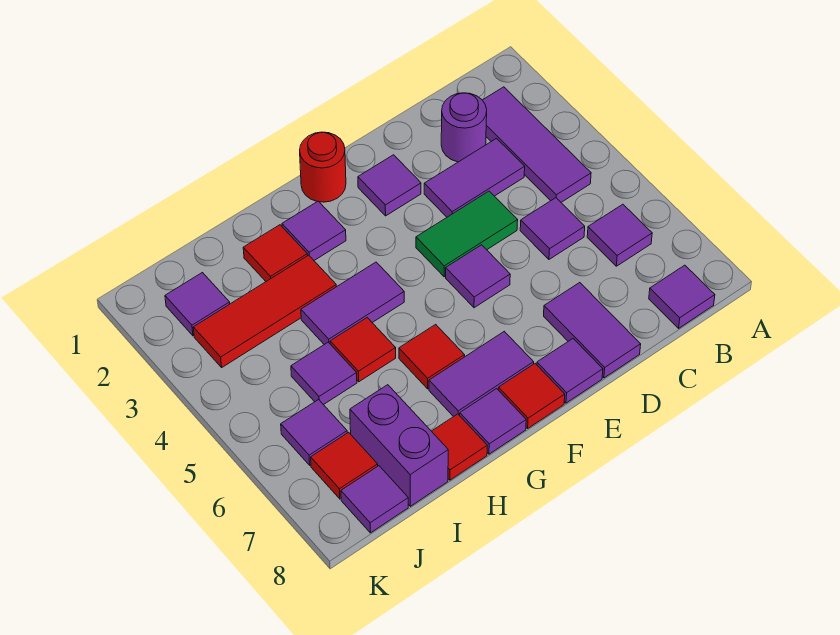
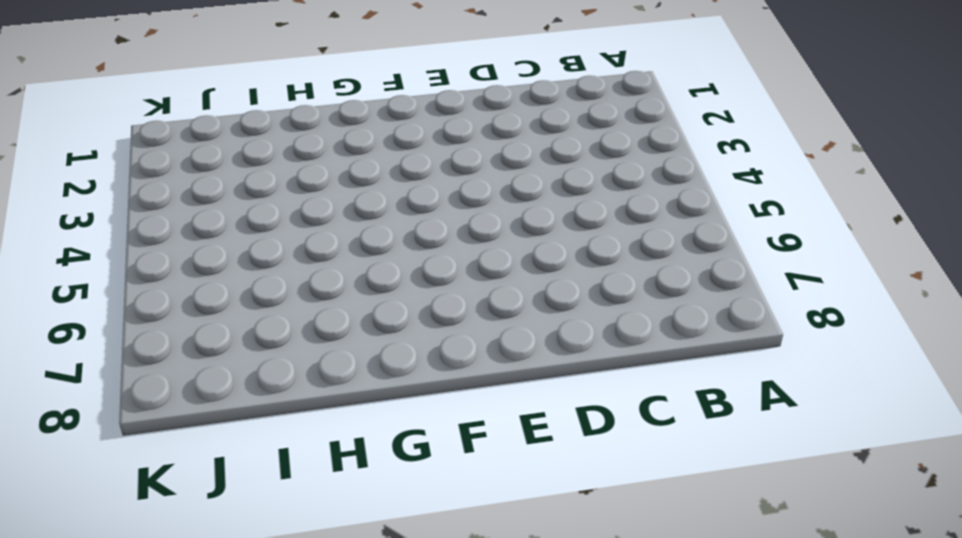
none -> purple 1x3 tile [482,87,591,202]
none -> purple 1x1 tile [587,204,652,266]
none -> purple 1x1 tile [649,265,715,328]

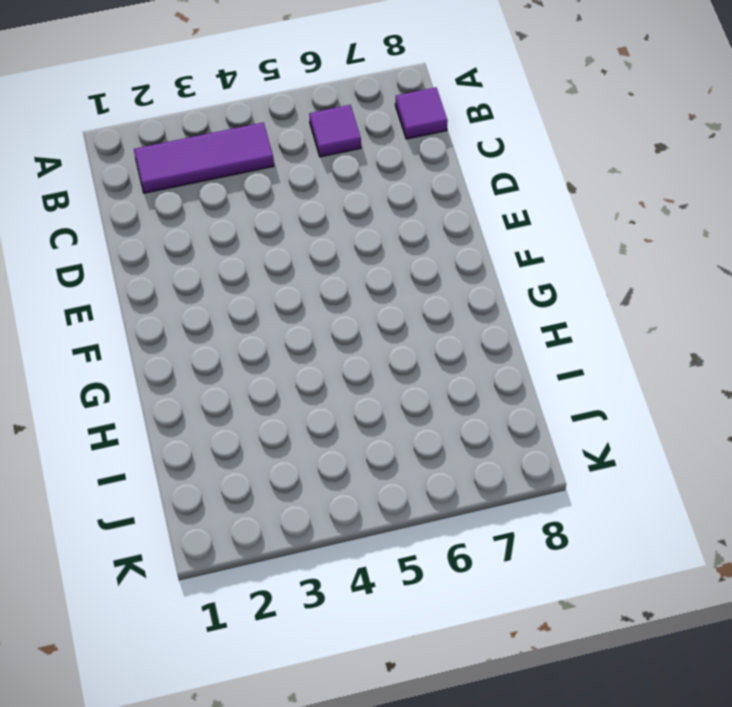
none -> purple 1x1 round brick [441,93,487,162]
none -> purple 1x2 tile [424,139,525,217]
none -> purple 1x1 tile [520,198,585,259]

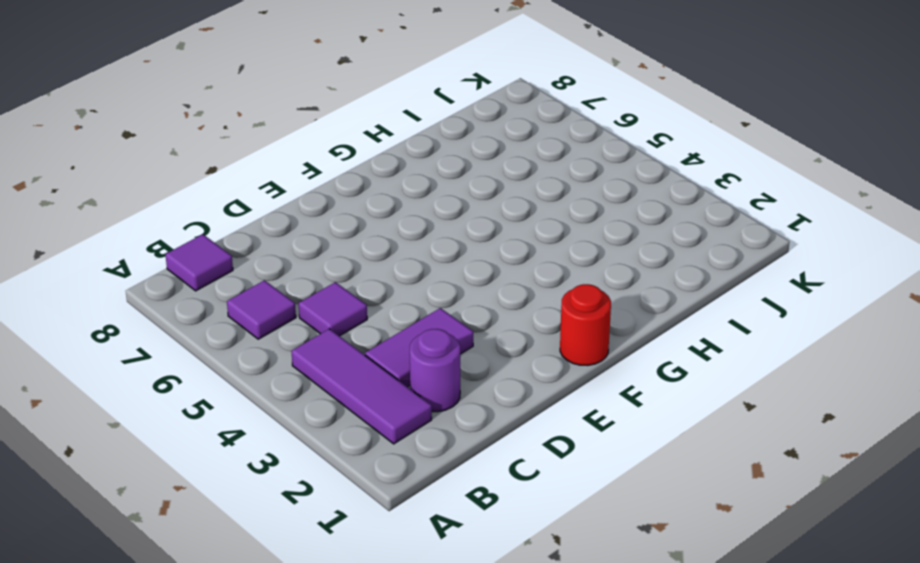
none -> green 1x2 tile [416,191,518,277]
none -> purple 1x2 tile [544,283,641,378]
none -> purple 1x1 tile [358,155,421,216]

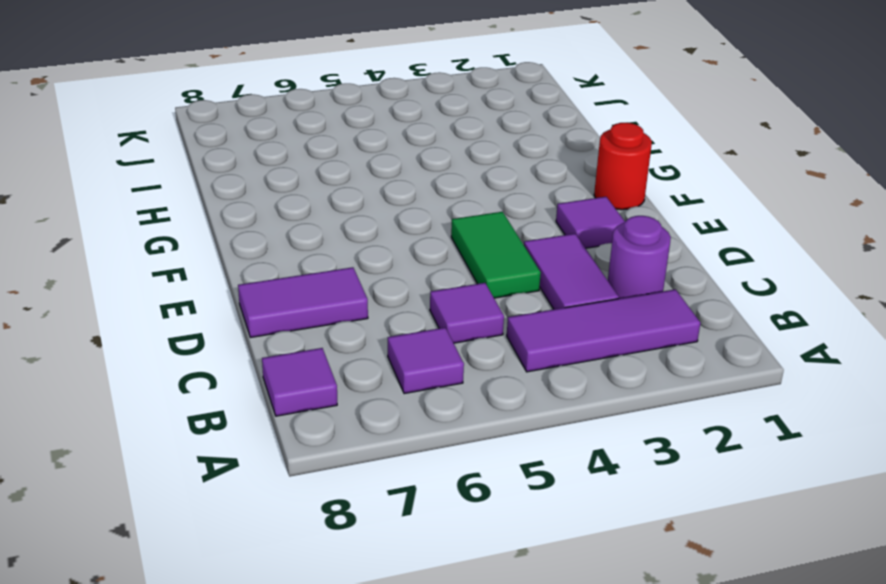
none -> purple 1x1 tile [446,245,510,308]
none -> purple 1x1 tile [537,339,603,403]
none -> purple 1x2 tile [429,332,534,417]

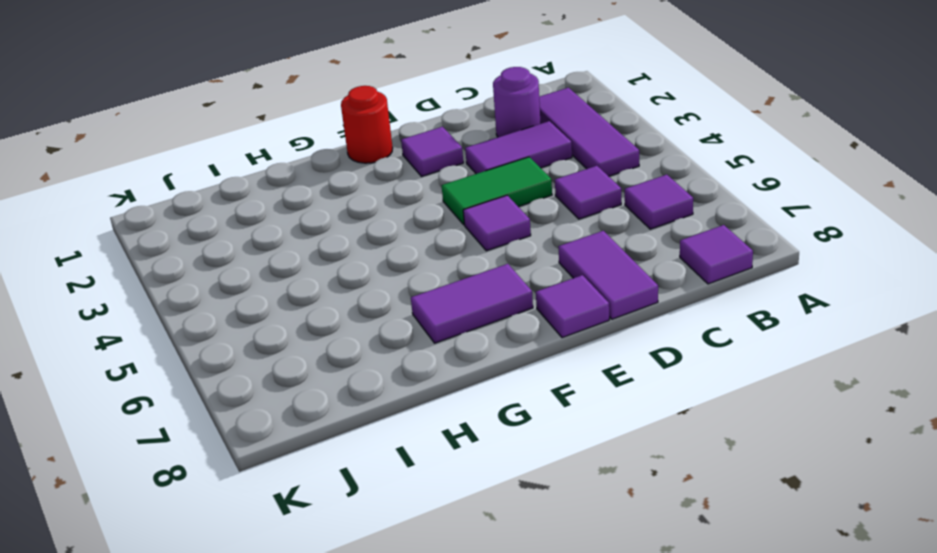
none -> red 1x1 tile [498,364,565,428]
none -> purple 1x1 tile [282,201,346,260]
none -> purple 1x2 tile [301,262,404,344]

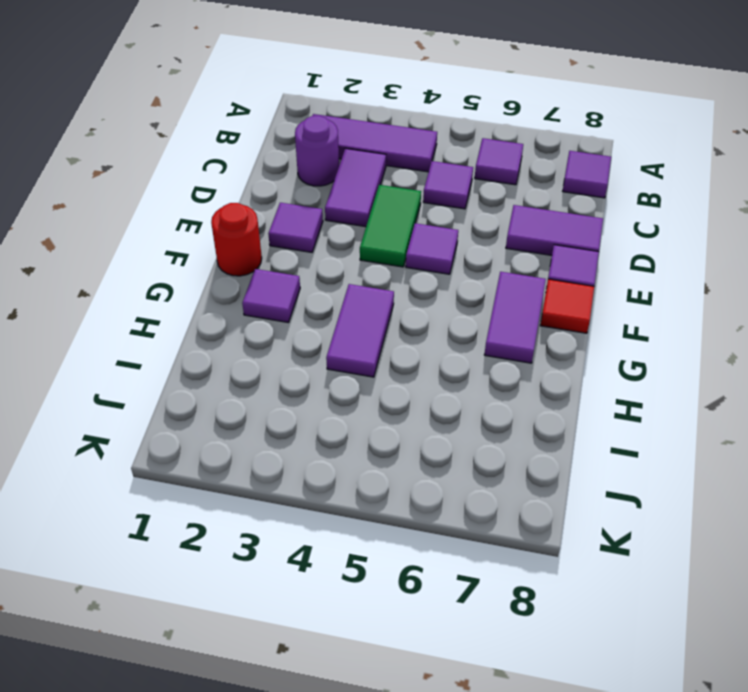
none -> red 1x1 tile [399,324,465,389]
none -> purple 1x1 tile [460,389,526,454]
none -> red 1x1 tile [243,225,307,281]

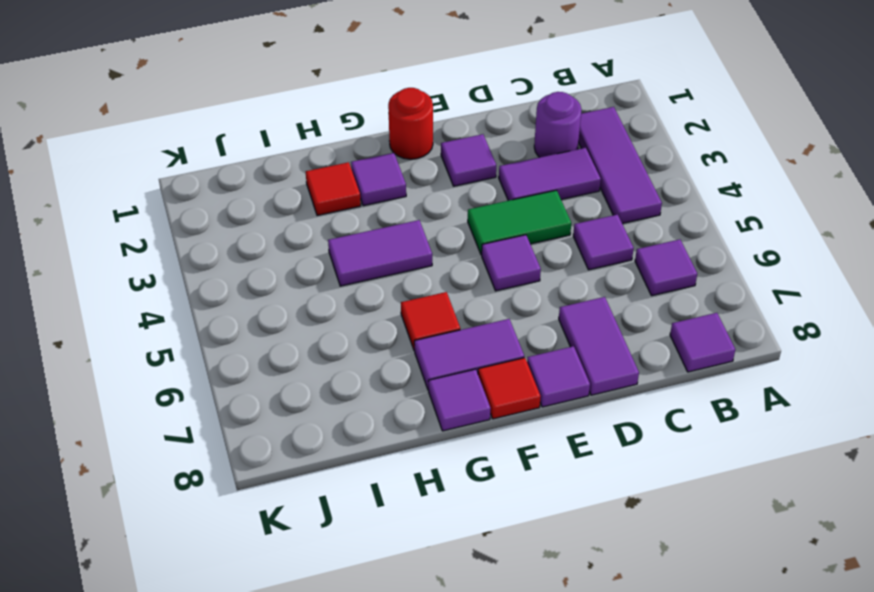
none -> red 1x3 tile [193,255,336,367]
none -> red 1x1 tile [330,318,396,382]
none -> red 1x1 tile [432,414,487,480]

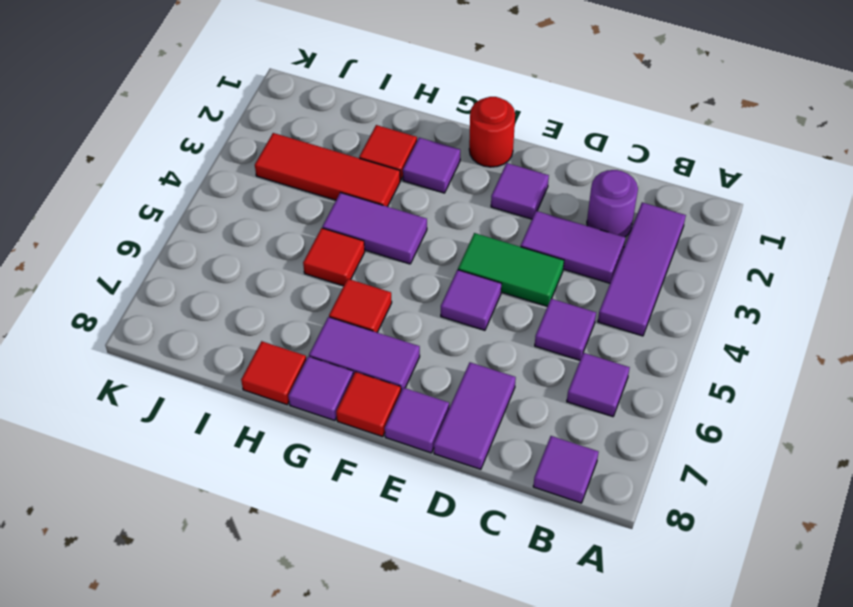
none -> purple 1x1 tile [291,342,357,405]
none -> purple 1x2 brick [350,385,448,506]
none -> purple 1x1 tile [165,273,230,336]

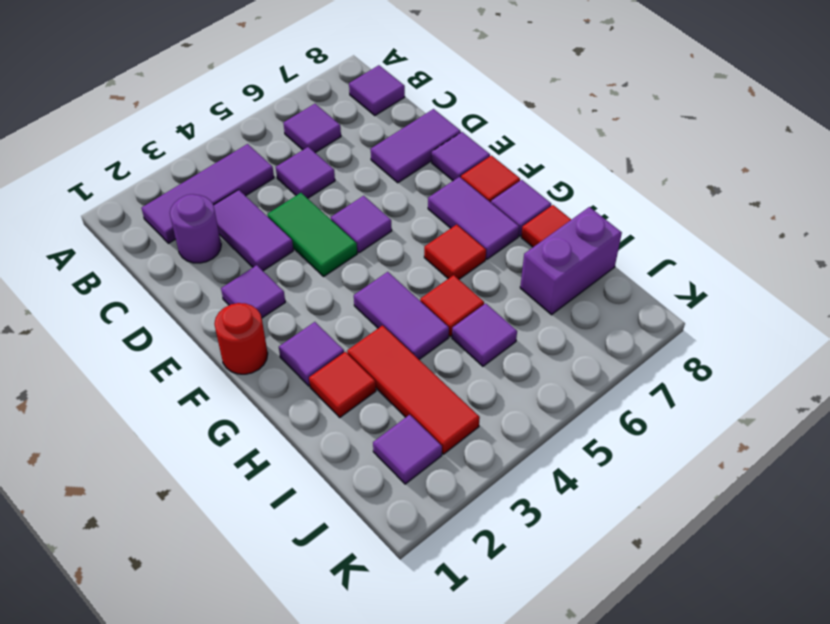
none -> purple 1x1 tile [281,400,347,465]
none -> red 1x1 tile [311,432,378,499]
none -> purple 1x1 tile [341,466,408,533]

